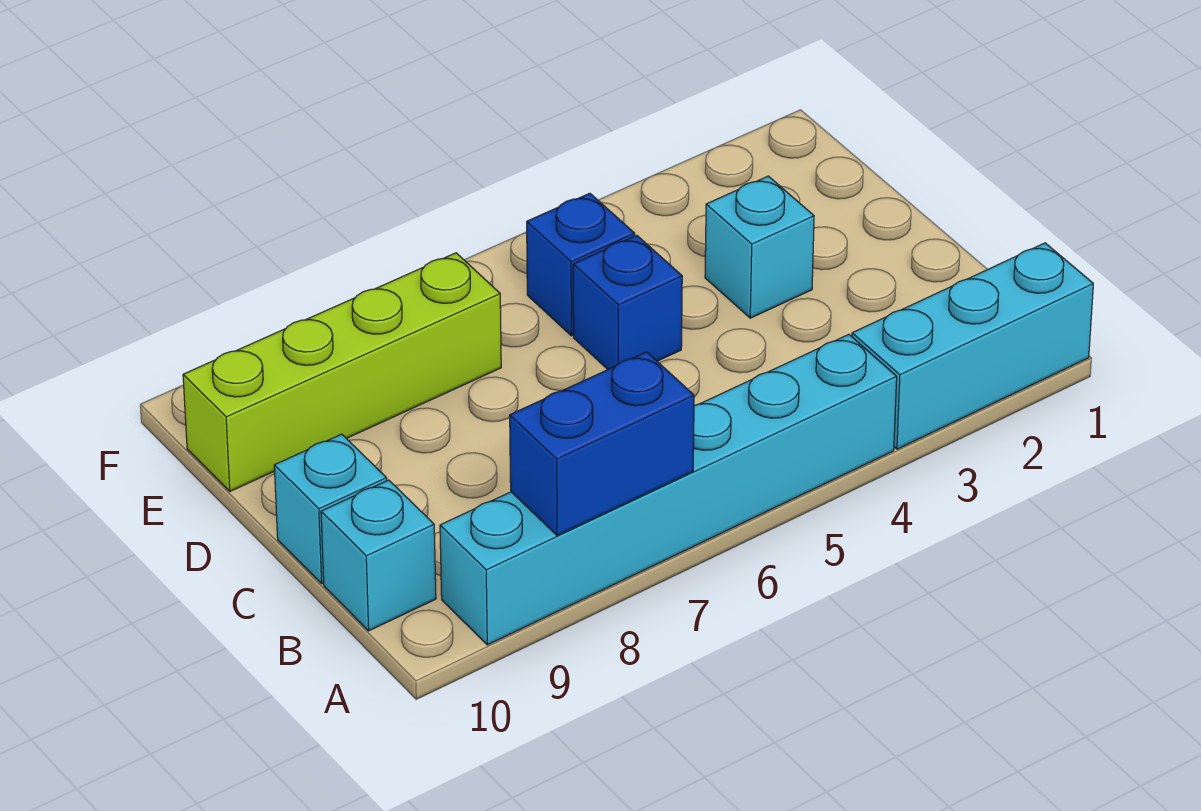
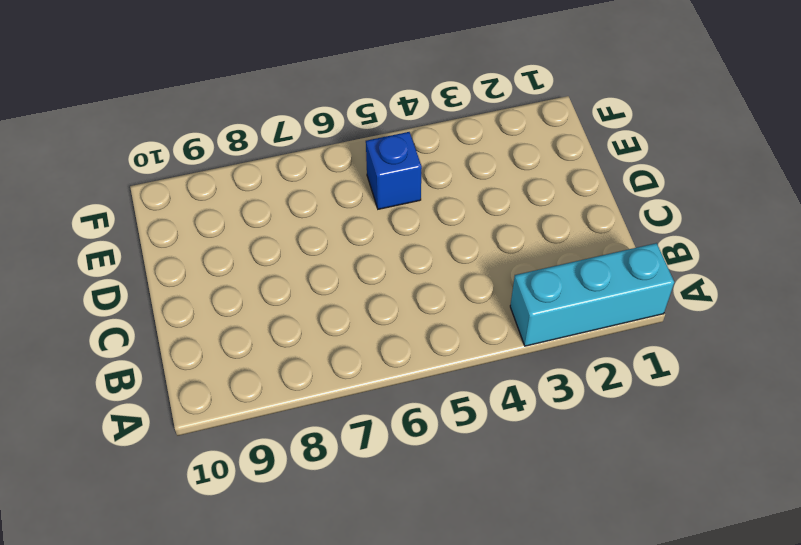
none -> cyan 1x6 brick [440,334,897,645]
none -> cyan 1x1 brick [321,480,436,631]

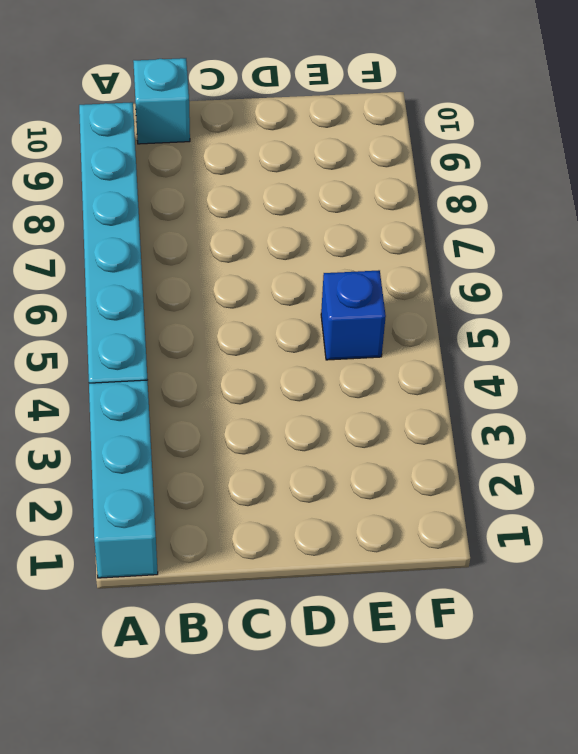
none -> cyan 1x1 brick [274,434,387,583]
none -> cyan 1x1 brick [705,176,814,318]

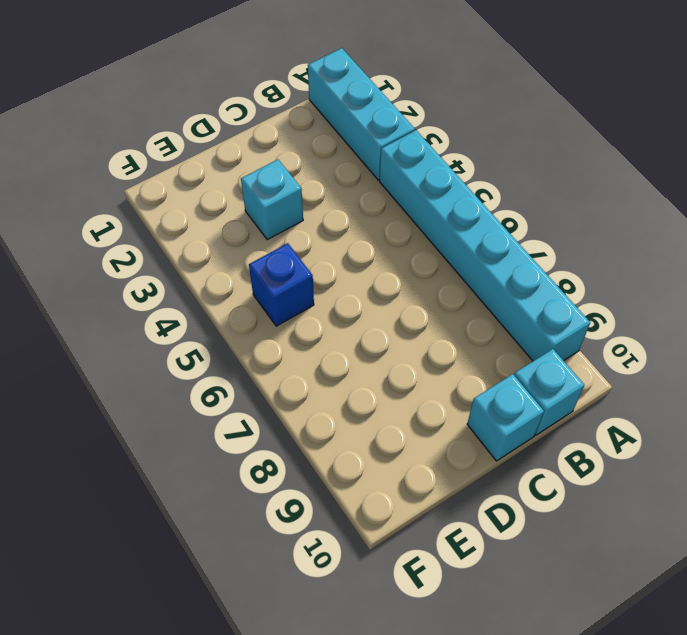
none -> blue 1x1 brick [573,235,682,369]
none -> lime 1x4 brick [183,253,501,491]

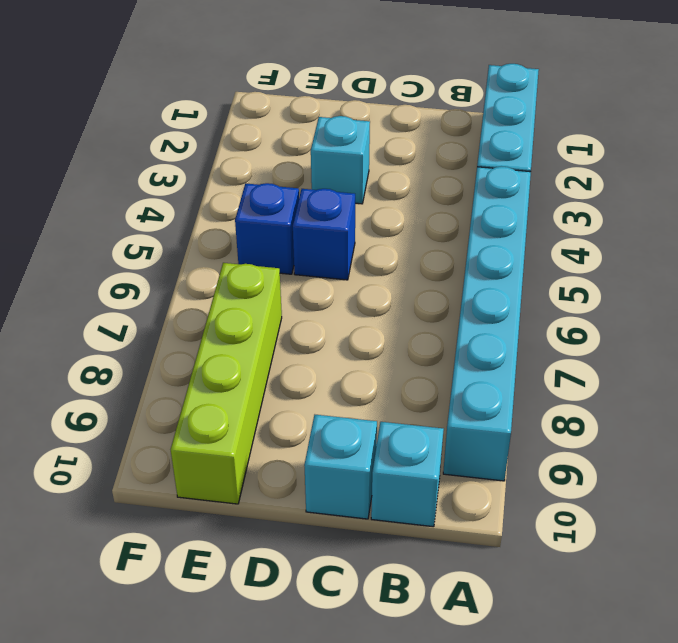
none -> blue 1x2 brick [510,352,694,536]

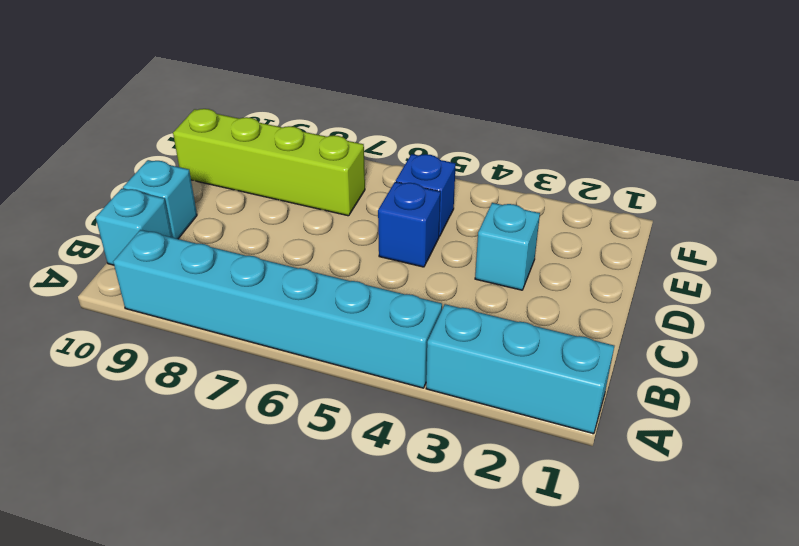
none -> blue 1x2 brick [510,352,694,536]

